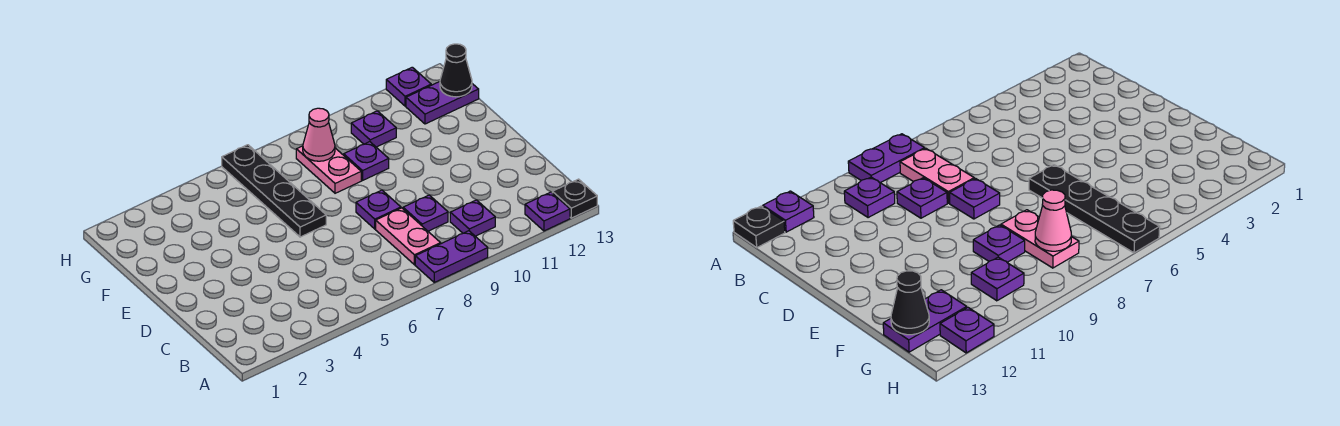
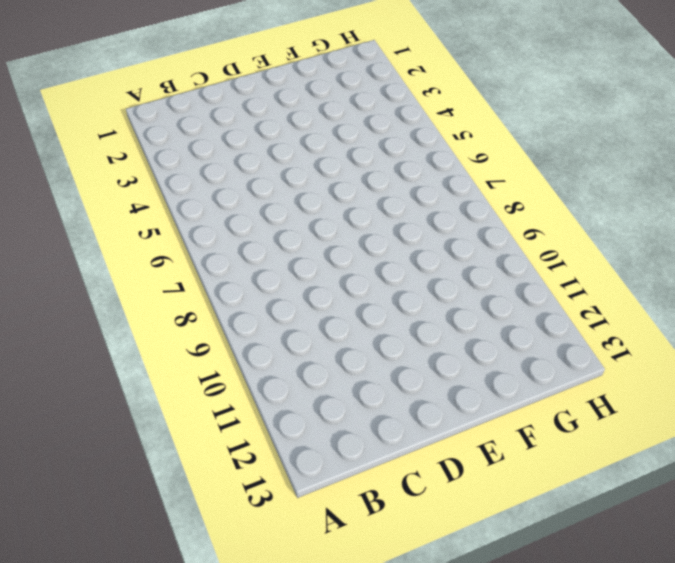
none -> purple 1x2 plate [415,231,488,282]
none -> purple 1x1 plate [525,192,570,231]
none -> black 1x1 plate [552,179,597,218]

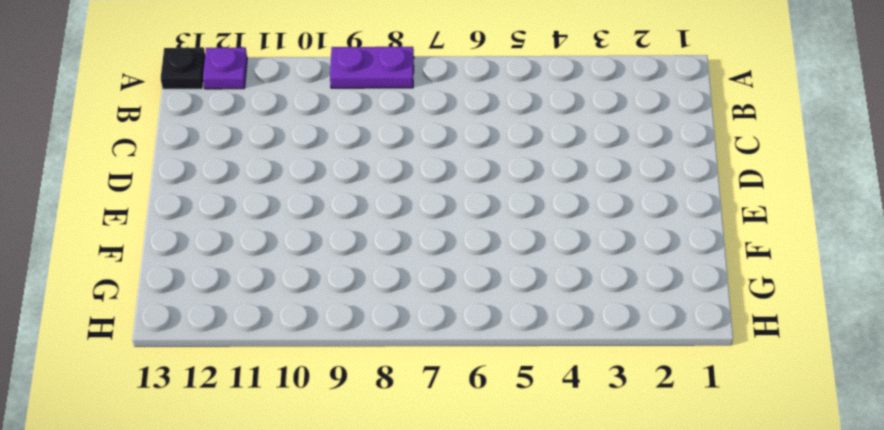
none -> pink 1x2 plate [376,208,441,265]
none -> purple 1x1 plate [450,200,495,236]
none -> purple 1x1 plate [403,195,448,231]

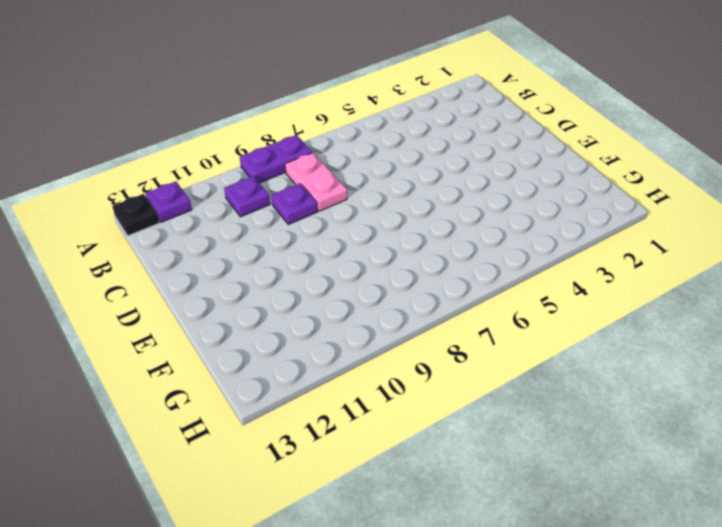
none -> purple 1x1 plate [356,190,401,229]
none -> black 1x4 plate [222,145,326,237]
none -> pink 1x2 plate [296,146,361,193]

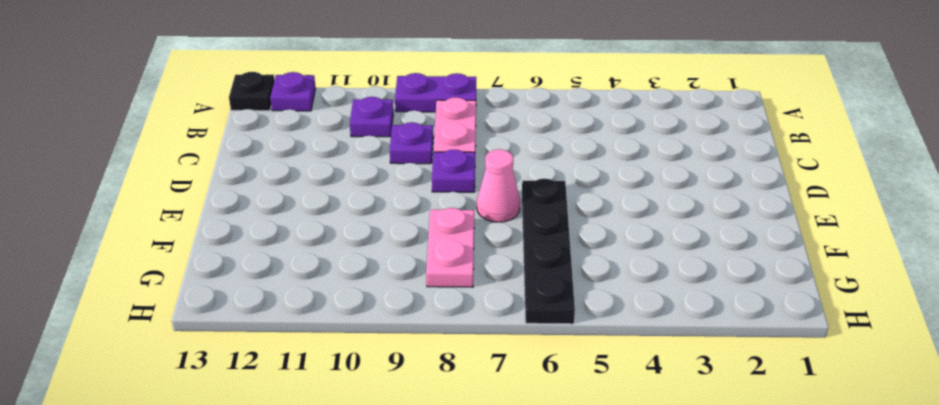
pink 1x1 cone [477,149,520,222] -> pink 1x1 cone moved to [303,108,335,161]
none -> purple 1x1 plate [344,142,389,180]
none -> purple 1x1 plate [351,111,396,147]
none -> purple 1x2 plate [406,82,479,124]

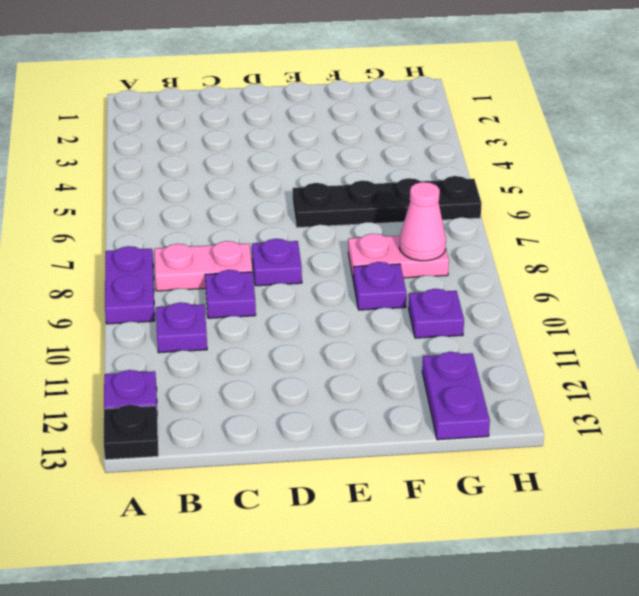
none -> purple 1x1 plate [386,67,431,106]
none -> black 1x1 cone [440,44,472,97]

